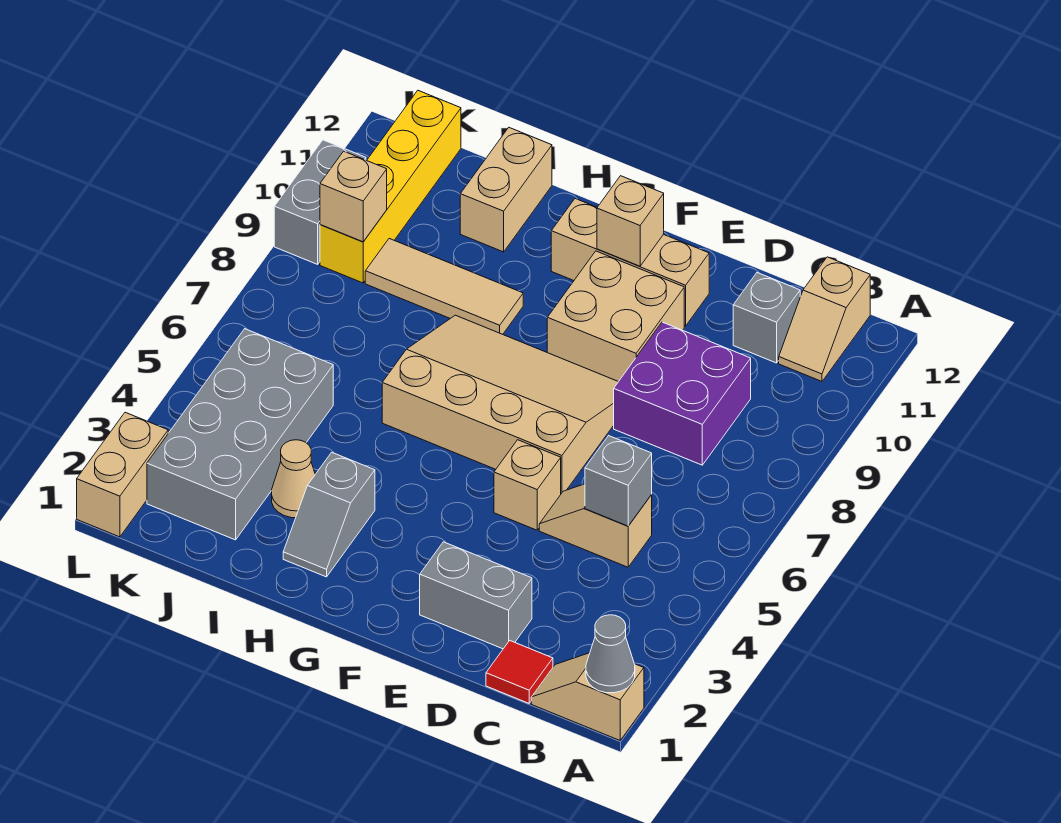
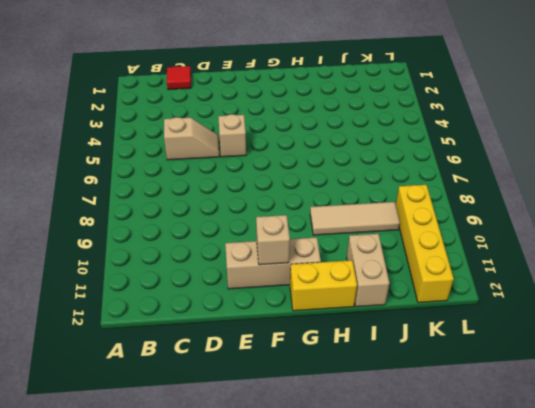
yellow 1x2 brick [290,260,357,311] -> none
none -> tan 1x2 slope [531,653,644,740]
none -> tan 1x2 slope [779,257,870,381]
none -> purple 2x2 brick [614,322,751,465]

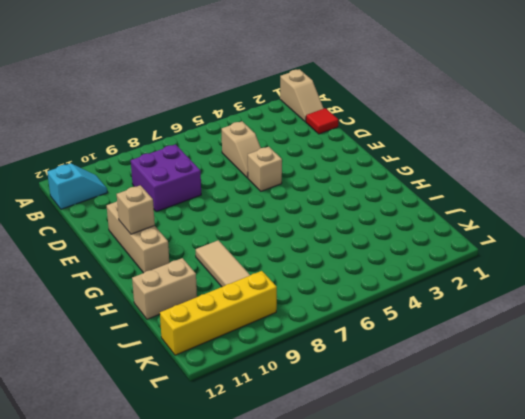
cyan 1x2 slope [47,163,108,209] -> tan 1x2 slope [779,257,870,381]
none -> grey 1x1 brick [733,273,800,363]
none -> grey 1x2 brick [420,542,532,649]
none -> tan 3x4 slope [382,315,618,493]

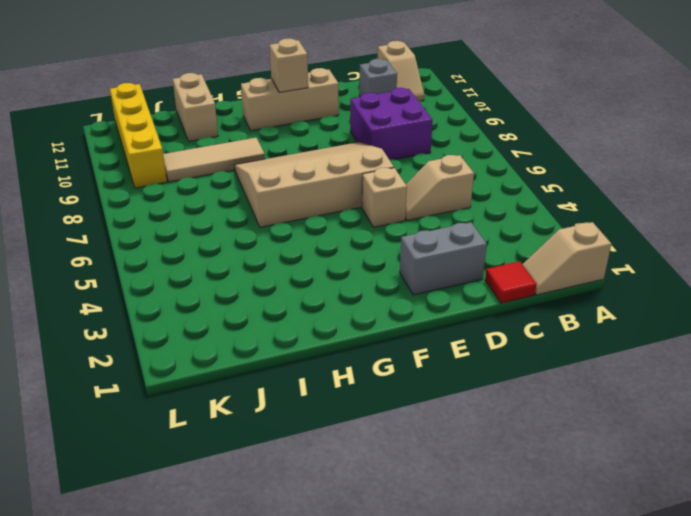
none -> tan 2x2 brick [547,251,684,382]
none -> grey 1x2 slope [283,452,375,577]
none -> tan 1x1 cone [272,440,315,518]

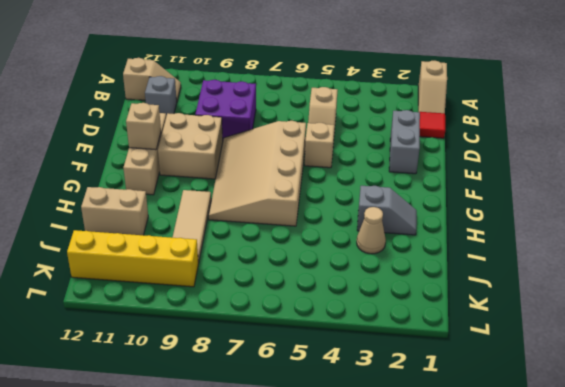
none -> grey 2x4 brick [147,329,333,540]
none -> tan 1x2 brick [77,412,168,537]
none -> grey 1x2 brick [274,140,366,264]

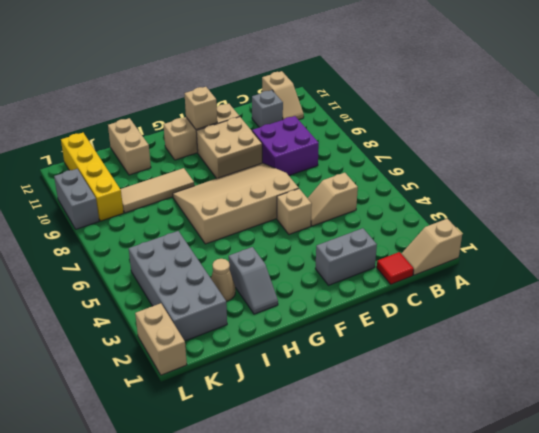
none -> grey 1x1 cone [586,615,635,693]
none -> grey 1x1 brick [585,436,652,526]
none -> tan 1x1 brick [320,151,387,242]

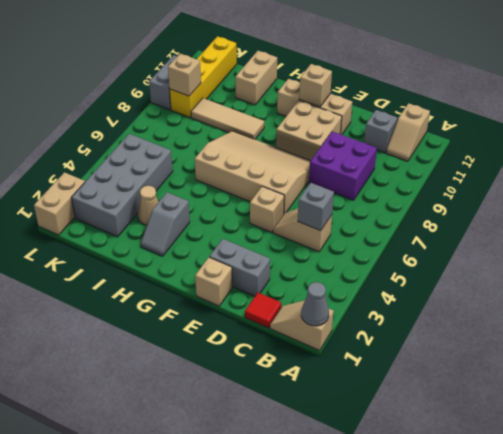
tan 1x1 brick [195,257,232,306] -> none

